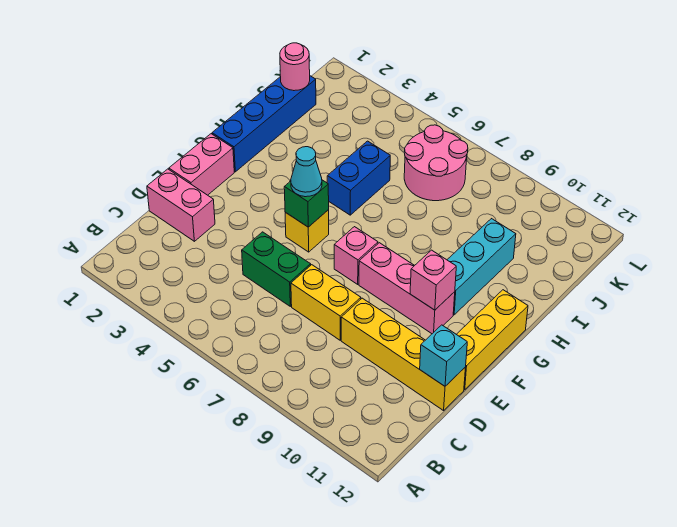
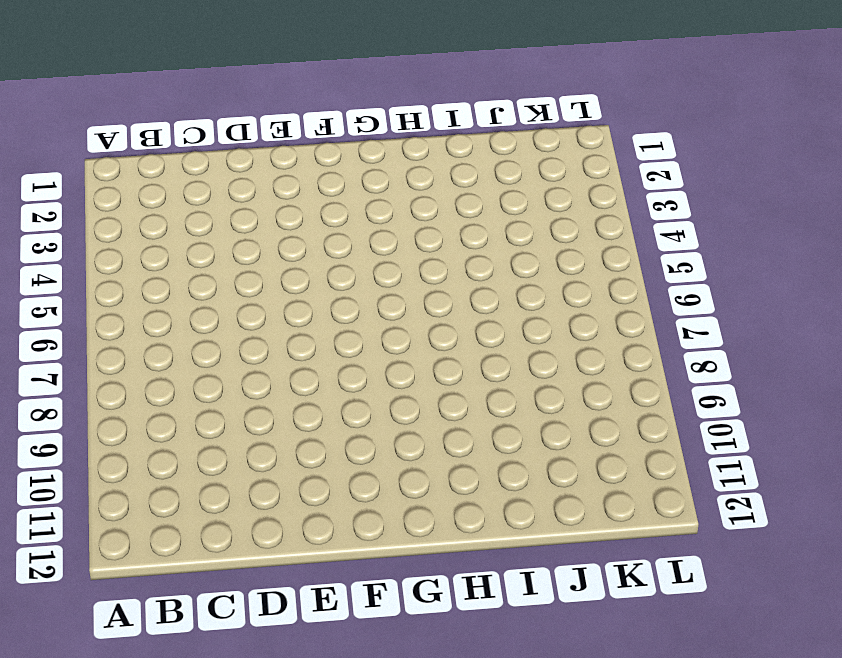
none -> pink 1x2 brick [147,169,215,241]
none -> green 1x2 brick [242,232,311,306]
none -> yellow 1x2 brick [291,265,361,340]

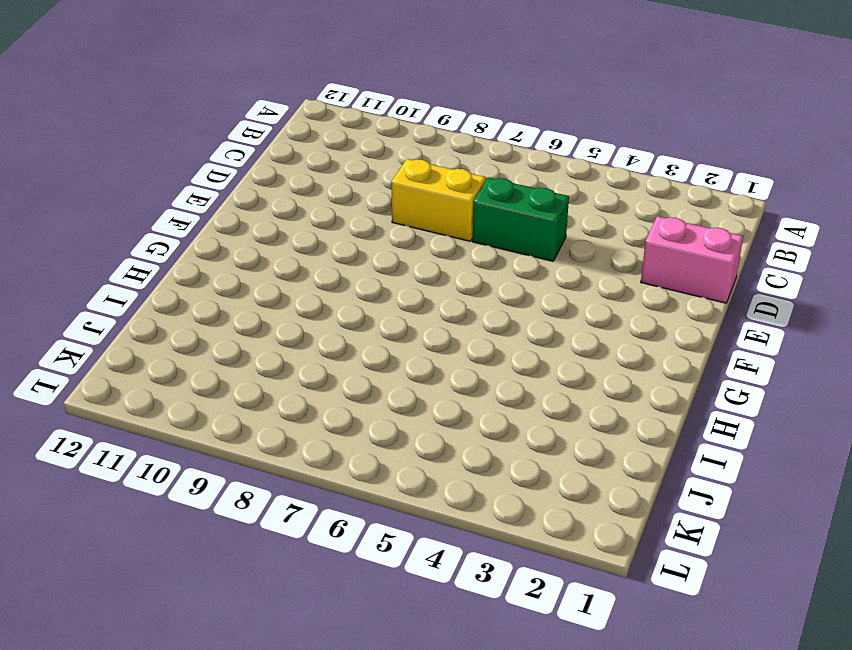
none -> yellow 1x4 brick [341,298,466,411]
none -> pink 1x2 brick [169,134,234,195]
none -> yellow 1x3 brick [457,290,528,390]

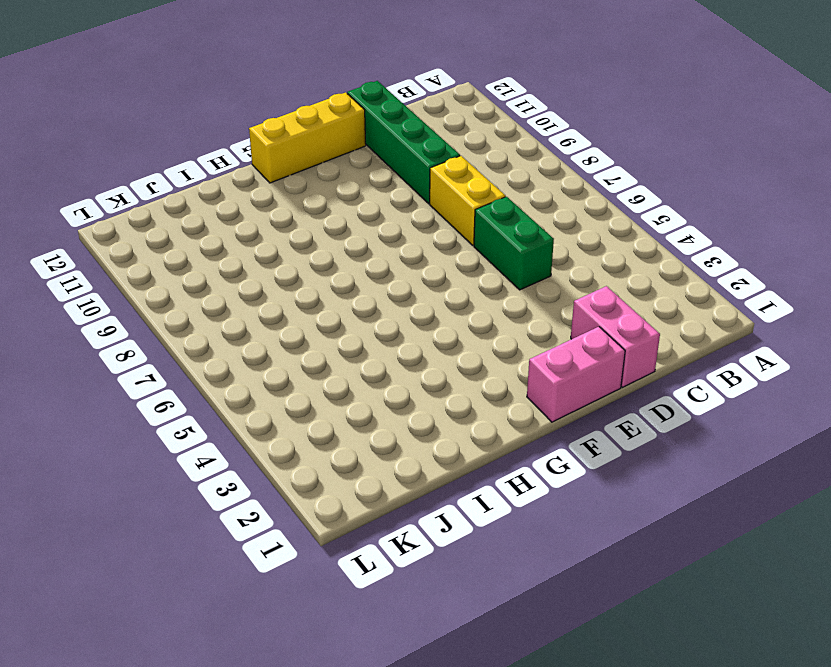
green 1x4 brick [347,81,460,204] -> yellow 1x4 brick [341,298,466,411]
none -> yellow 1x1 brick [285,210,329,252]
none -> pink 1x1 brick [334,227,378,284]
none -> pink 1x3 brick [359,243,455,334]

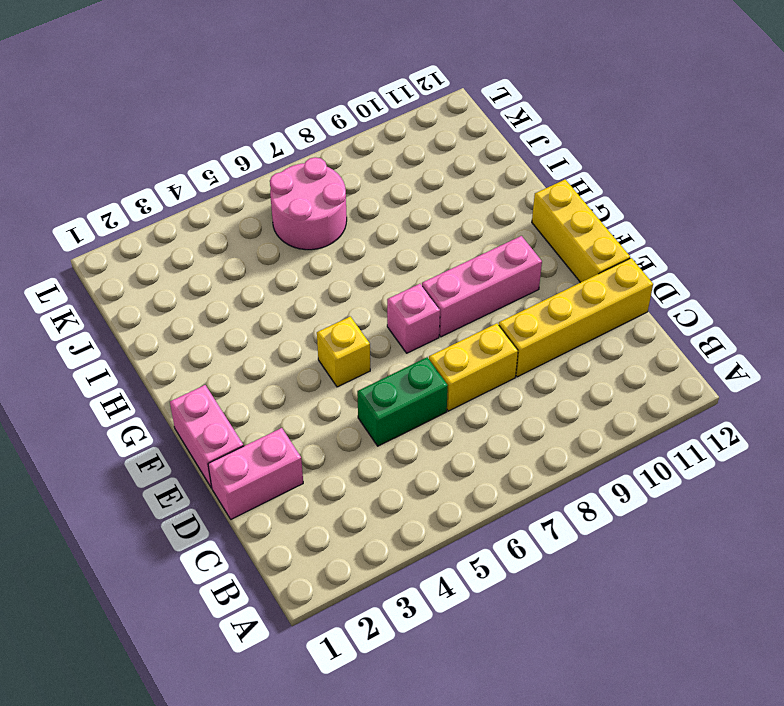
none -> blue 1x4 brick [212,76,316,172]
none -> cyan 1x3 brick [447,219,516,315]
none -> blue 1x2 brick [327,141,390,215]

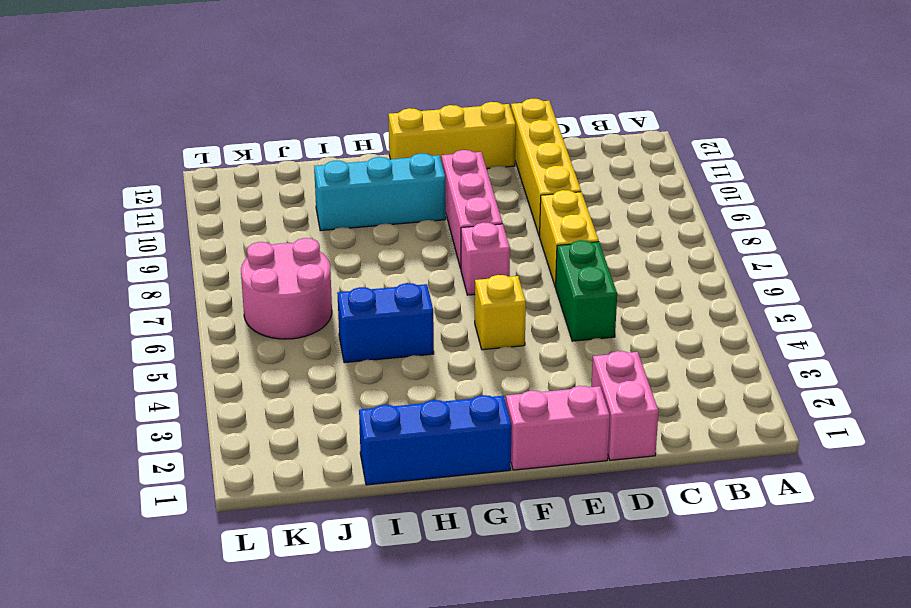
blue 1x3 brick [359,395,512,485] -> blue 1x4 brick [212,76,316,172]
none -> cyan 1x1 brick [420,325,467,386]
none -> green 1x1 brick [284,180,329,227]
none -> pink 1x1 brick [410,250,456,310]

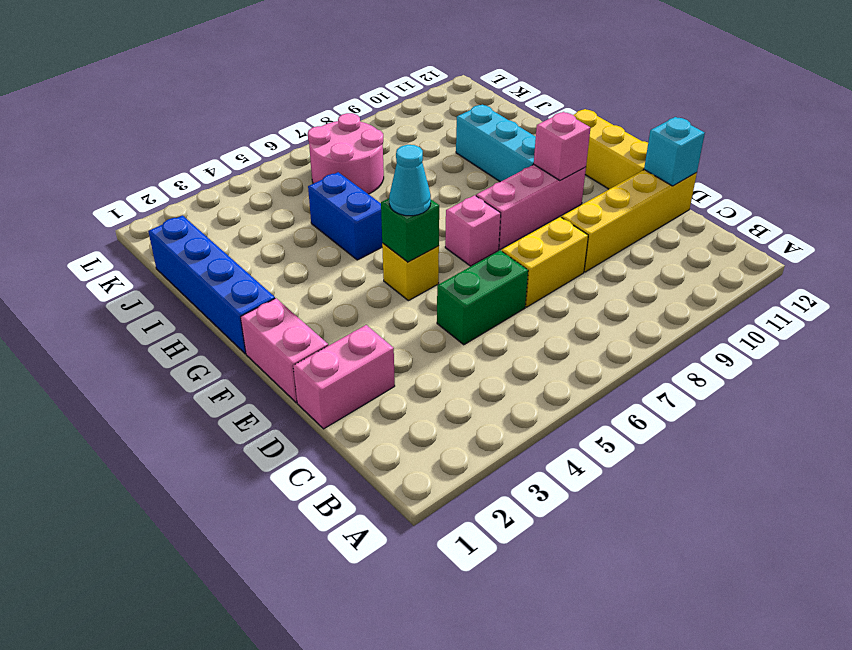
none -> pink 1x1 round brick [280,43,310,91]

